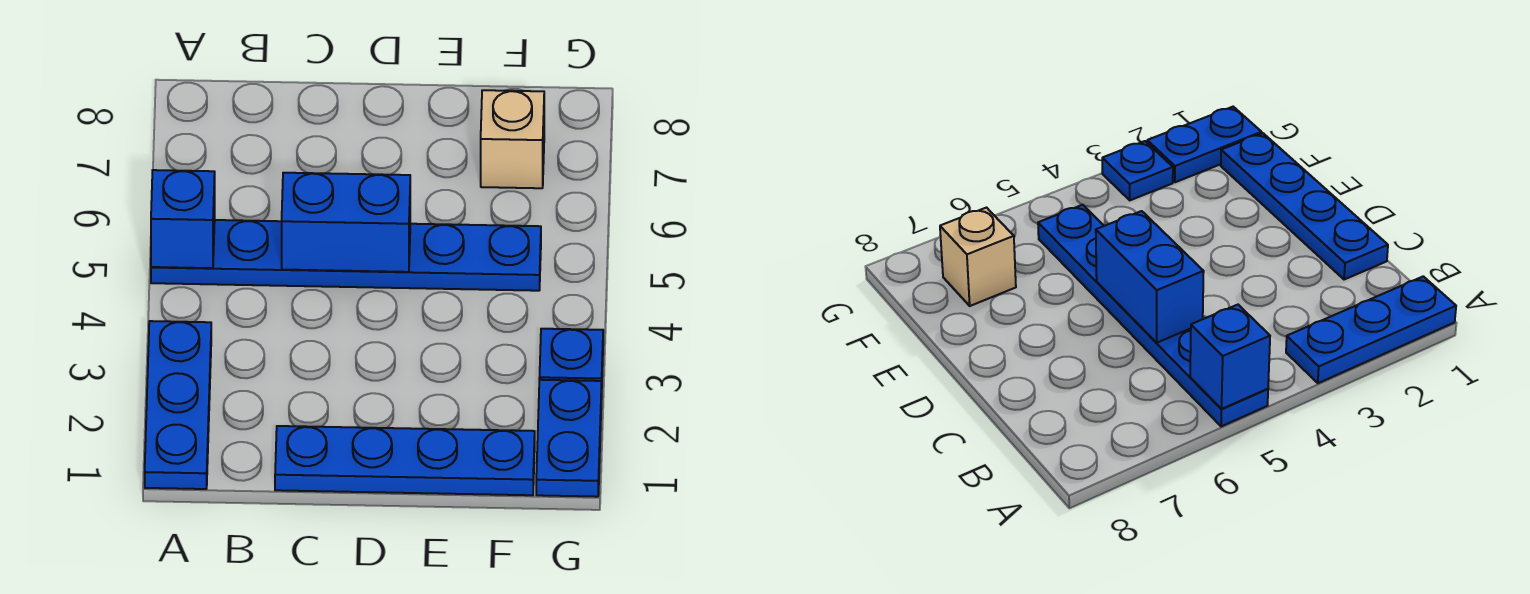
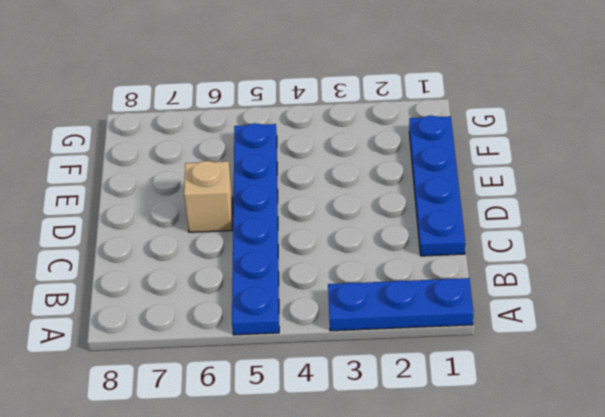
tan 1x1 brick [184,161,233,232] -> tan 1x1 brick moved to [481,90,544,188]
none -> blue 1x2 plate [536,380,602,497]
none -> blue 1x1 plate [539,329,603,381]

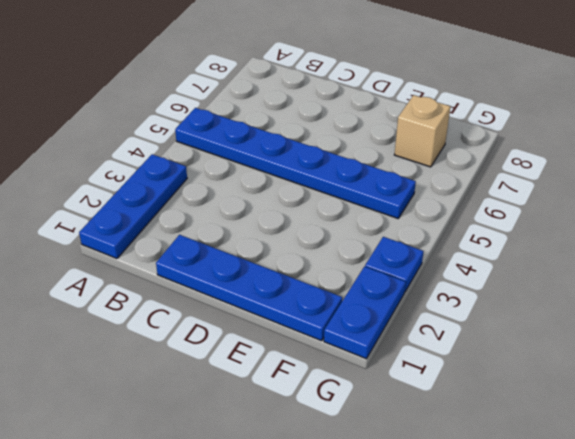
none -> blue 1x1 brick [151,170,215,268]
none -> blue 1x2 brick [282,173,410,272]

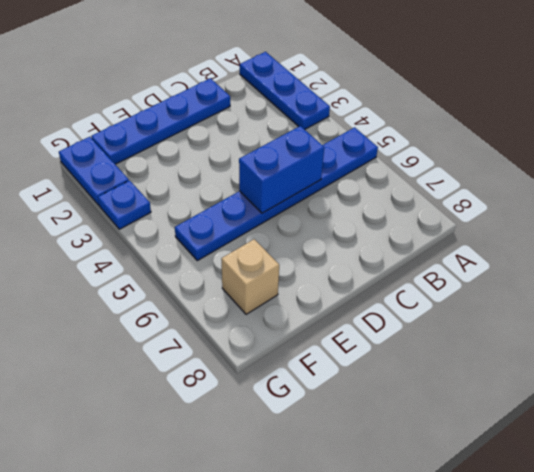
none -> blue 1x1 brick [151,170,215,268]

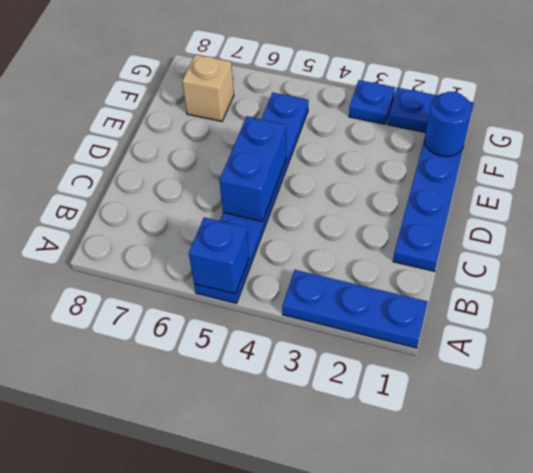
blue 1x1 round brick [425,92,472,157] -> none

